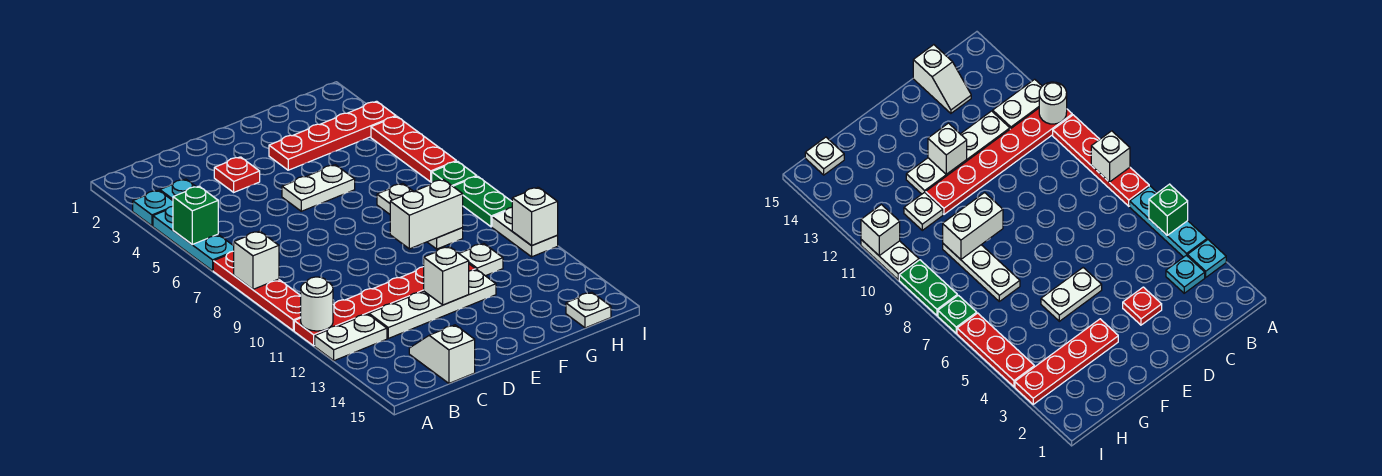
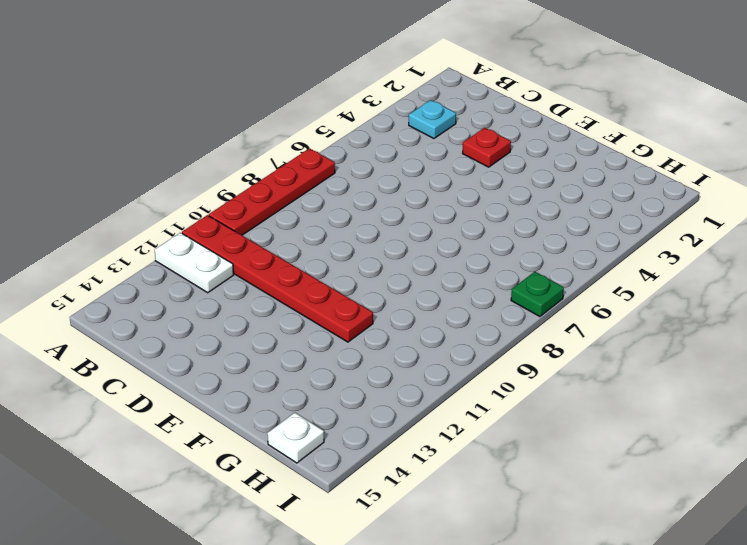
none -> cyan 1x1 plate [133,190,173,226]
none -> cyan 1x3 plate [153,206,234,271]
none -> white 1x4 plate [369,270,496,338]

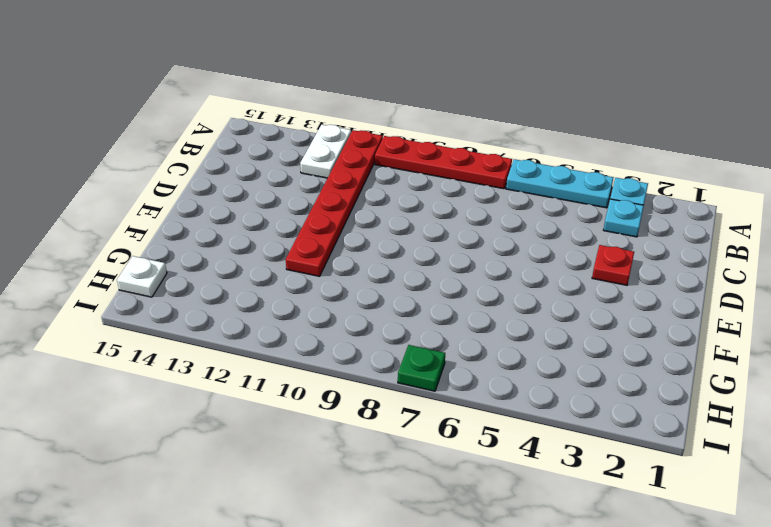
none -> white 1x4 plate [369,270,496,338]
none -> white 1x2 slope [409,325,475,383]
none -> white 1x2 plate [282,165,355,211]

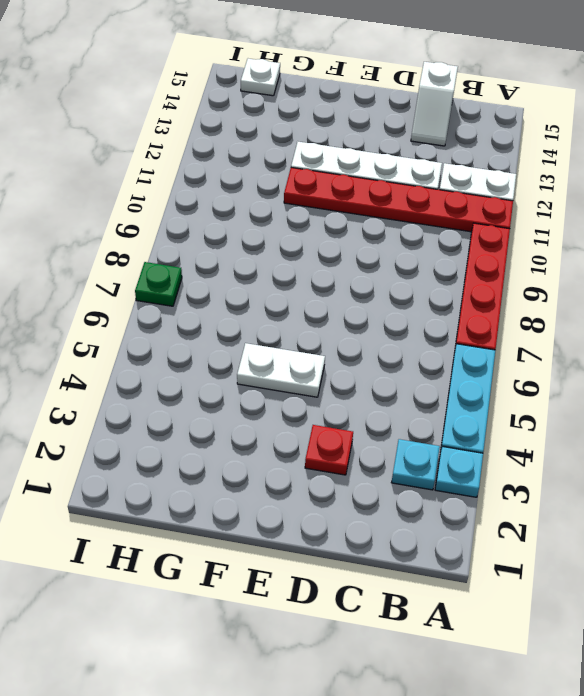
none -> red 1x4 plate [269,101,396,170]
none -> white 1x3 plate [377,184,463,249]
none -> white 1x1 plate [459,243,503,276]

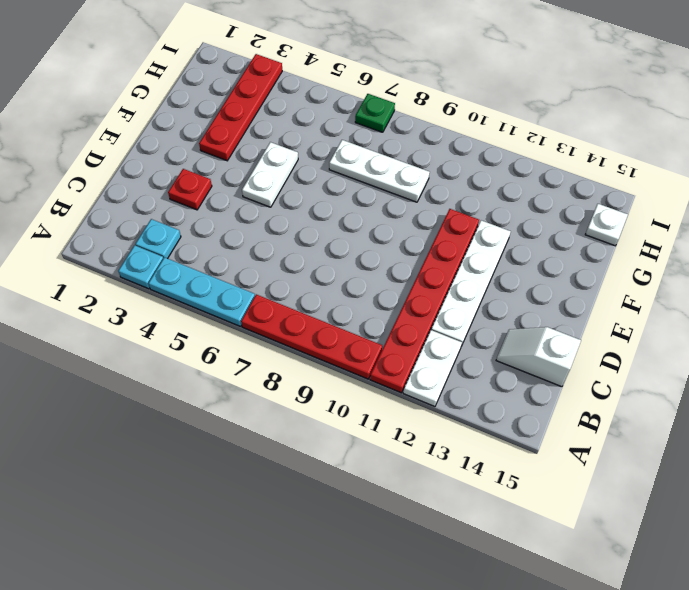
none -> white 1x1 plate [459,243,503,276]
none -> red 1x3 plate [371,116,456,182]
none -> green 1x2 plate [453,176,512,227]

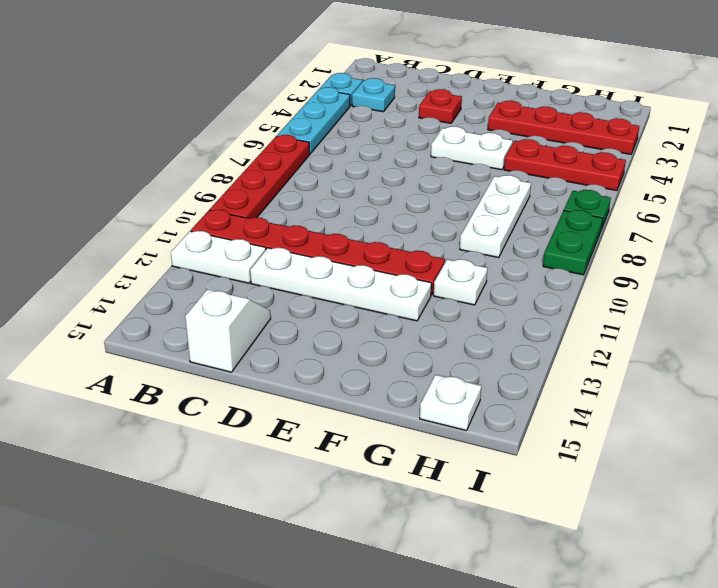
red 1x3 plate [504,139,626,191] -> red 1x3 plate turned to [371,116,456,182]
none -> white 1x2 plate [492,207,558,257]
none -> green 1x1 brick [173,186,218,244]
none -> white 1x1 brick [234,231,279,289]

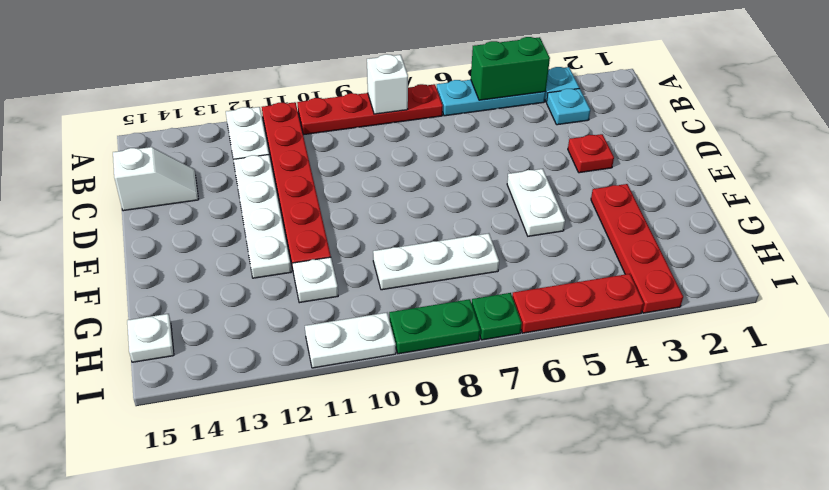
green 1x2 brick [471,37,550,100] -> green 1x1 brick [173,186,218,244]
none -> white 1x1 round brick [301,277,333,331]
none -> white 1x1 brick [424,247,469,305]
none -> white 1x2 brick [390,180,463,249]

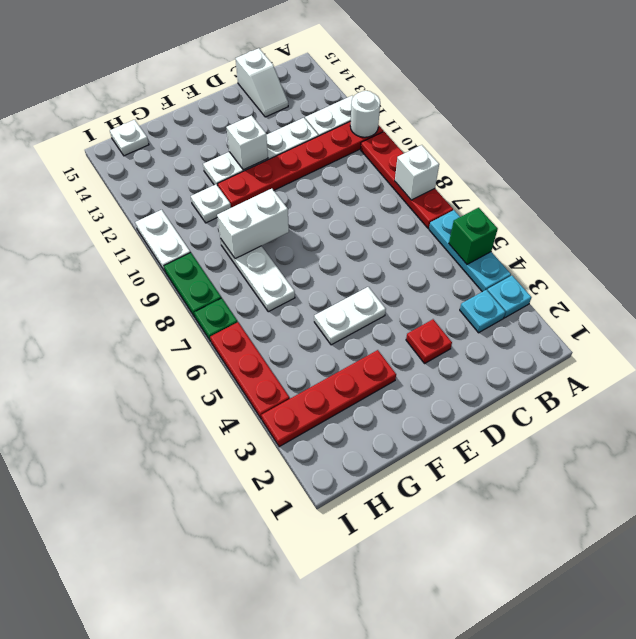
none -> white 1x1 brick [512,187,558,246]

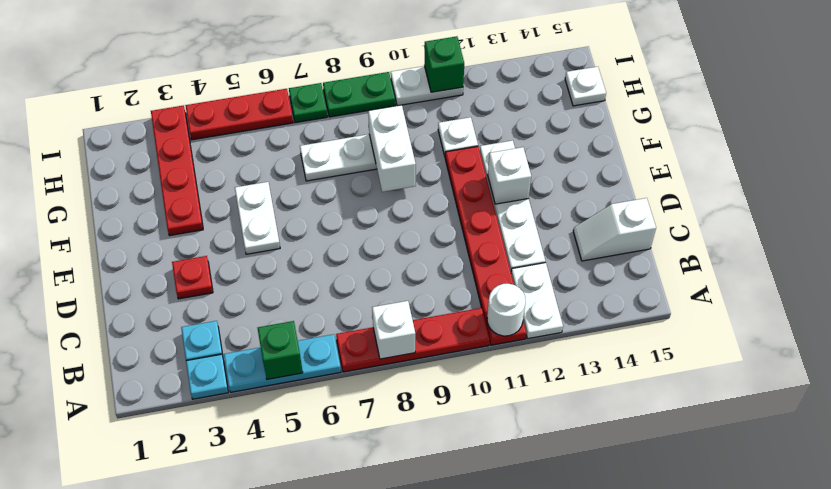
green 1x1 brick [424,36,464,92] -> white 1x1 brick [512,187,558,246]

